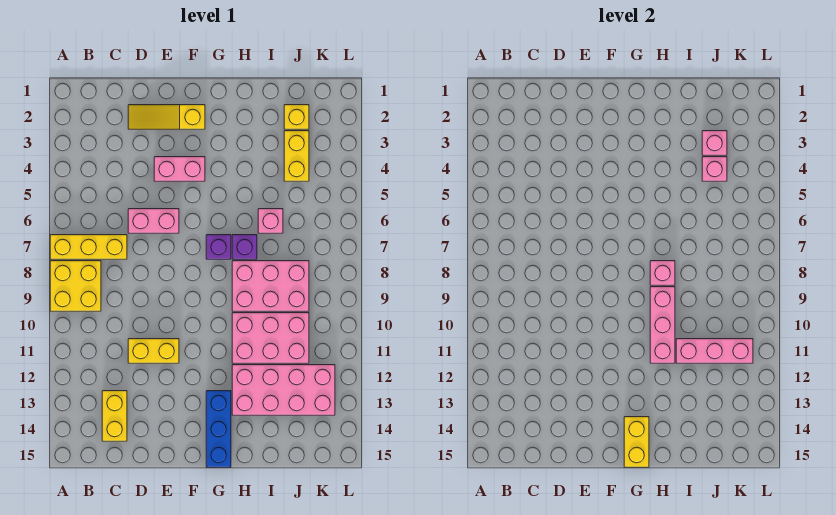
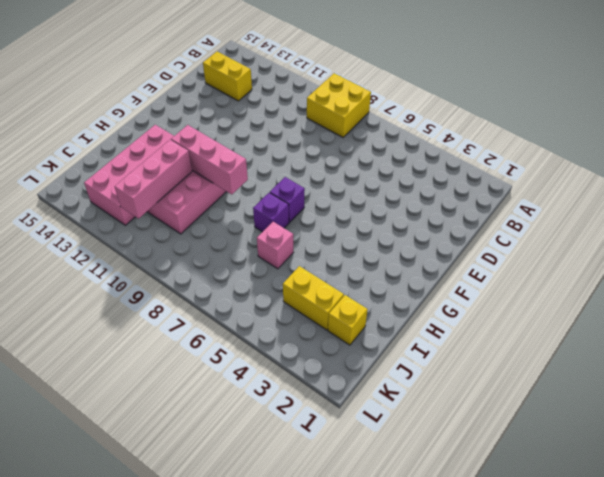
none -> yellow 1x3 brick [50,235,127,259]
none -> yellow 1x3 slope [128,105,205,129]
none -> pink 1x2 brick [128,209,179,233]

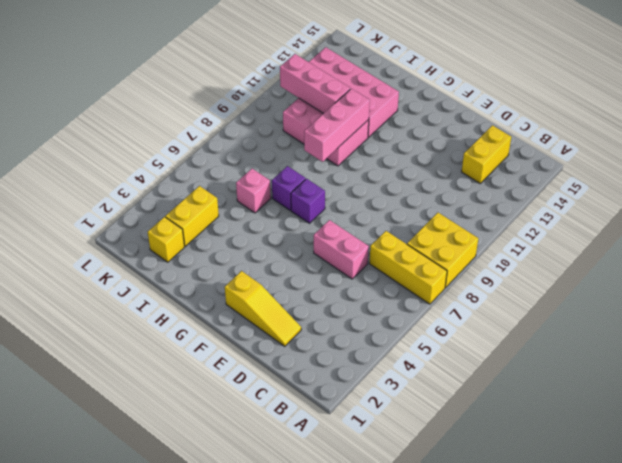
none -> yellow 1x2 brick [128,339,179,363]
none -> pink 1x2 brick [154,157,205,181]
none -> blue 1x3 brick [206,391,231,467]

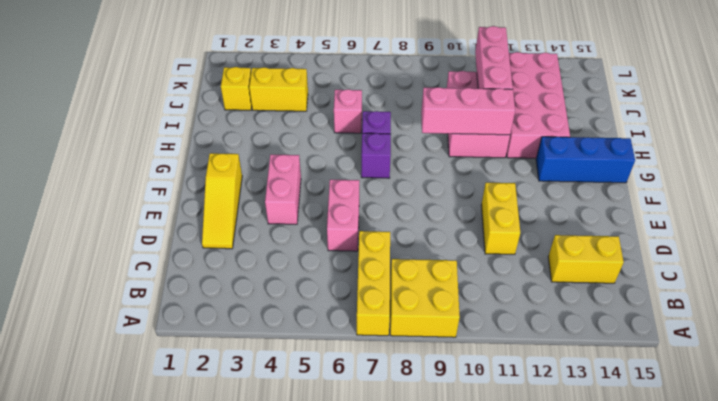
none -> pink 2x3 brick [232,261,309,311]
none -> yellow 1x2 brick [624,417,649,467]
none -> pink 1x1 brick [650,261,675,285]

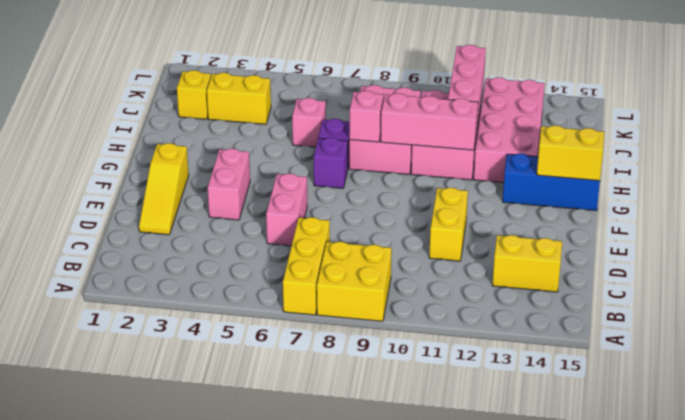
none -> pink 1x1 brick [702,131,727,155]
none -> pink 1x1 brick [702,157,727,181]

